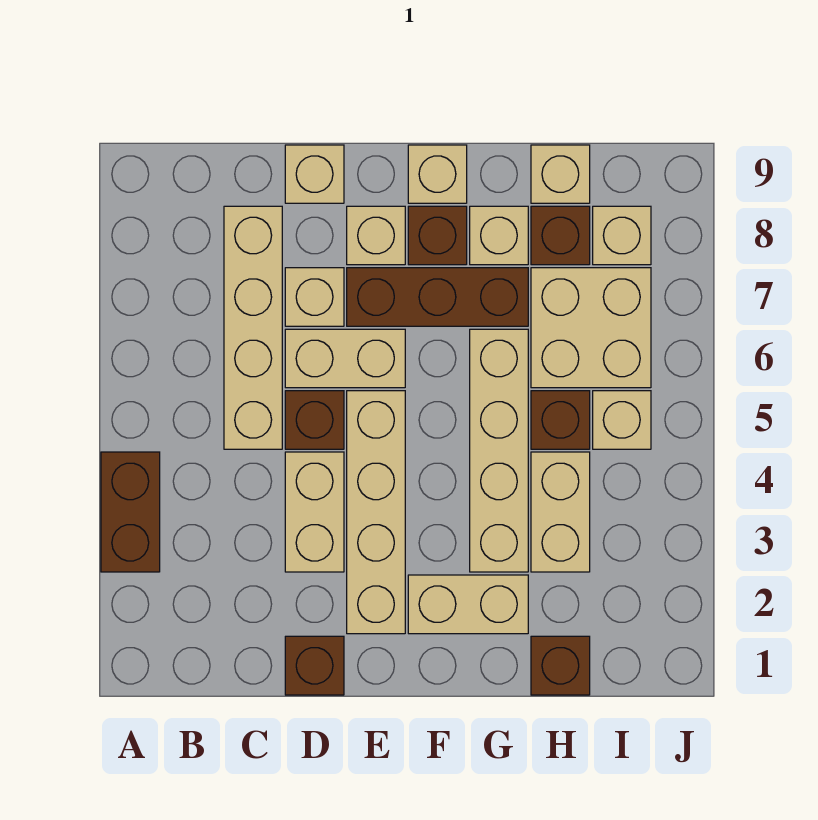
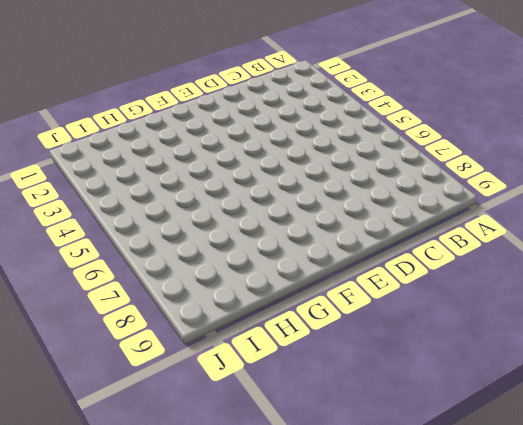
none -> brown 1x2 brick [101,452,160,572]
none -> tan 1x4 brick [224,206,282,449]
none -> brown 1x1 brick [285,636,344,695]

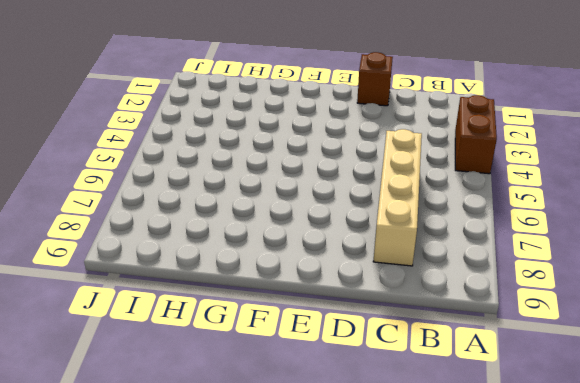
none -> tan 1x2 brick [285,452,344,572]
none -> brown 1x1 brick [285,391,344,449]
none -> tan 1x2 brick [285,329,405,388]

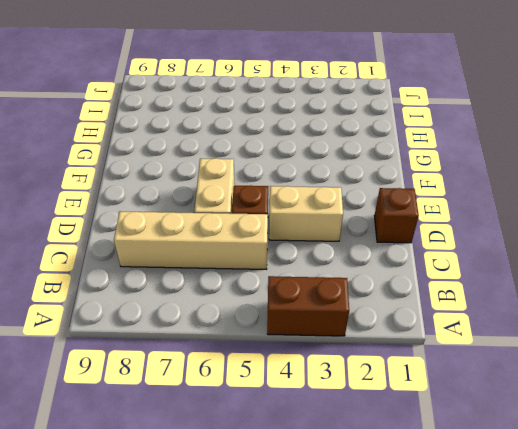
none -> tan 1x1 brick [285,268,344,326]
none -> tan 1x1 brick [285,145,344,203]
none -> tan 1x4 brick [347,391,405,634]

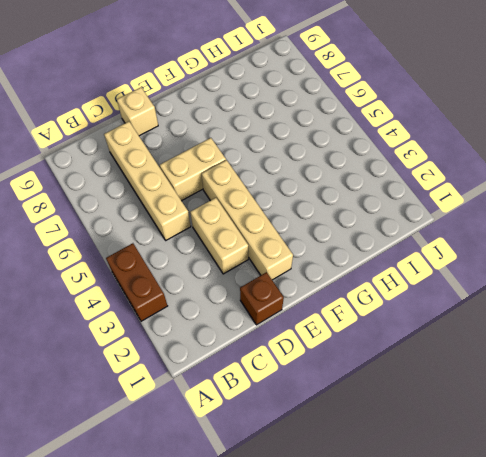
none -> brown 1x1 brick [285,391,344,449]
none -> tan 1x1 brick [285,268,344,326]
none -> brown 1x3 brick [347,268,528,326]

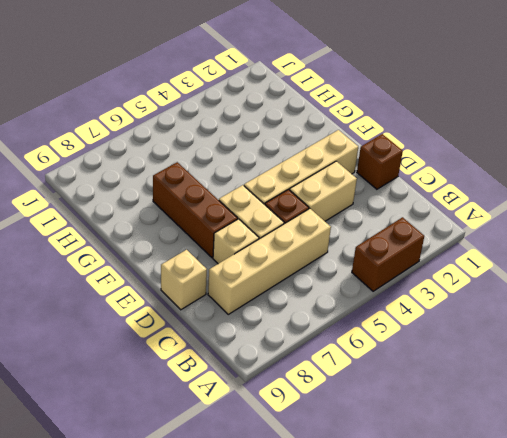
none -> tan 1x1 brick [347,206,405,265]
none -> tan 1x2 brick [408,575,528,634]
none -> brown 1x1 brick [408,206,467,265]

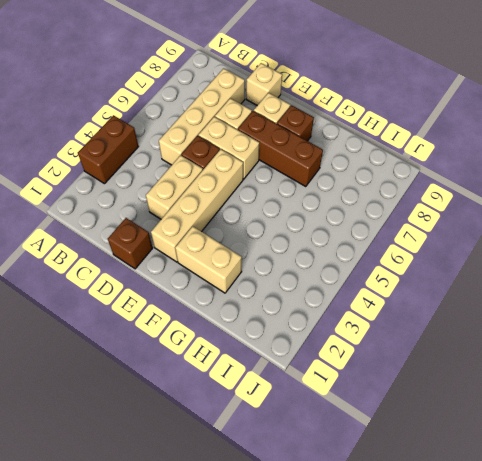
none -> tan 1x1 brick [408,145,467,203]
none -> tan 1x4 brick [470,329,528,572]
none -> tan 1x1 brick [470,206,528,265]

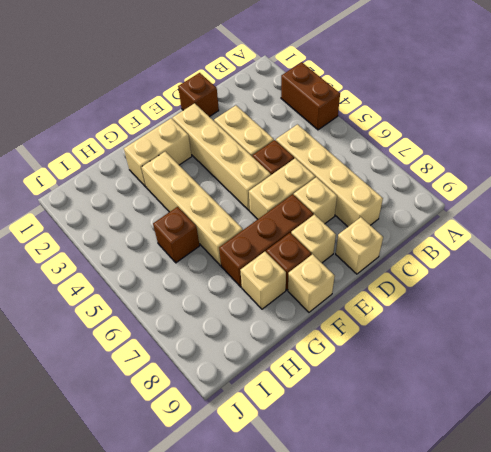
none -> brown 1x1 brick [531,636,590,695]
none -> tan 1x2 brick [531,452,590,572]
none -> tan 2x2 brick [531,268,651,388]

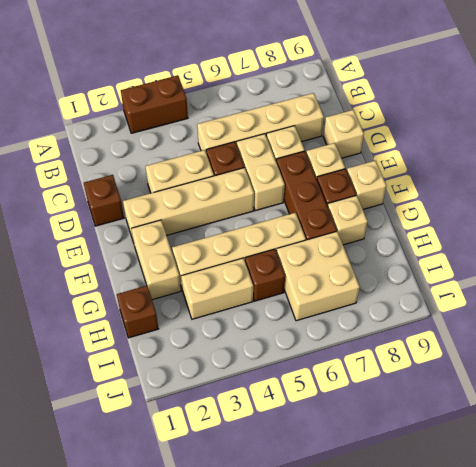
none -> brown 1x1 brick [531,206,590,265]
none -> tan 1x1 brick [531,145,590,203]
none -> tan 1x1 brick [593,391,651,449]

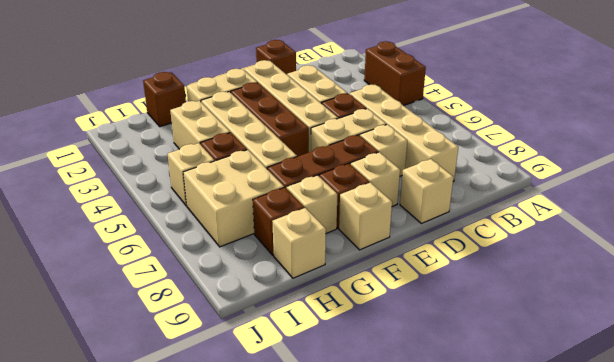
brown 1x3 brick [231,83,309,157] -> none
none -> tan 1x1 brick [593,206,651,265]

